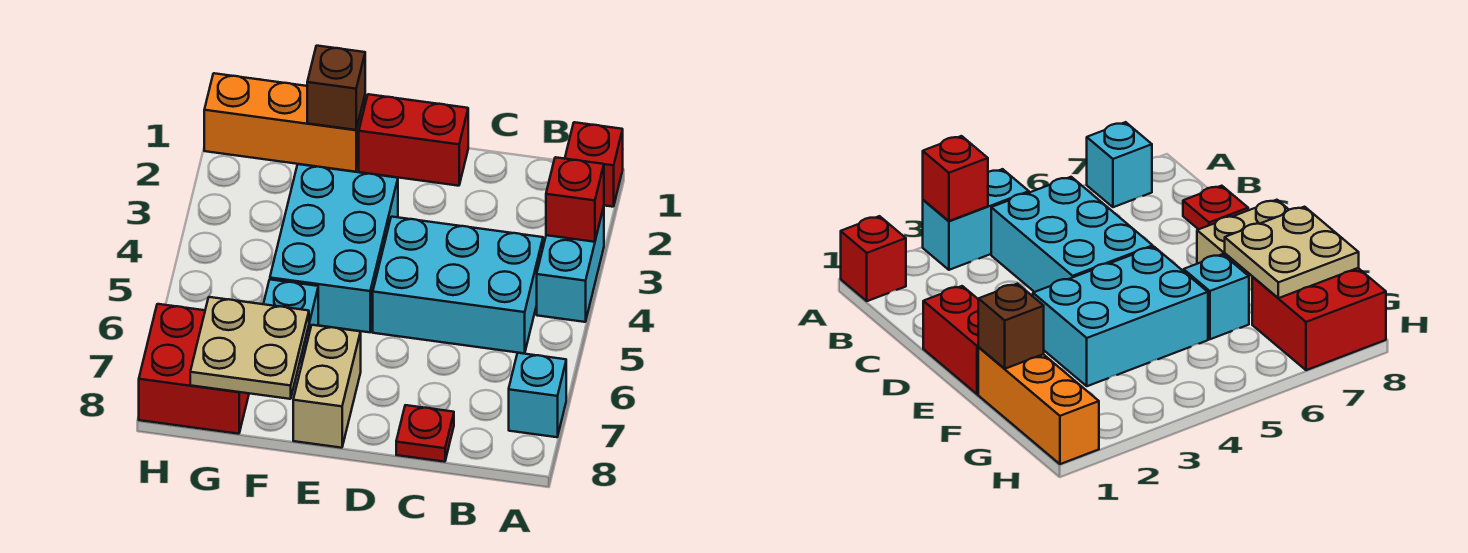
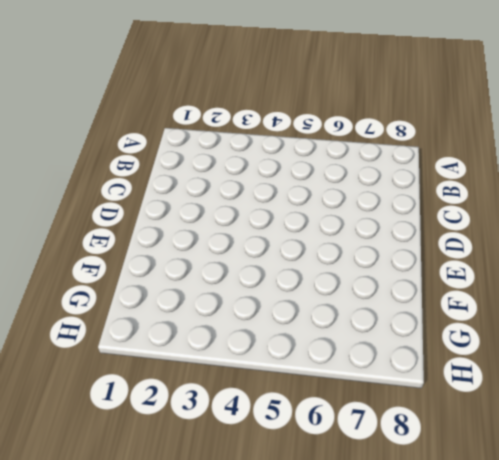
none -> red 1x1 brick [565,122,623,207]
none -> cyan 1x2 brick [537,207,604,322]
none -> cyan 1x1 brick [509,353,566,437]

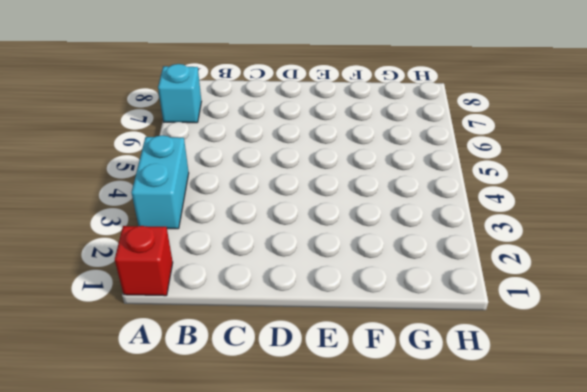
none -> cyan 2x3 brick [373,217,543,353]
none -> red 1x1 plate [396,405,454,462]
none -> red 1x2 brick [359,94,468,186]

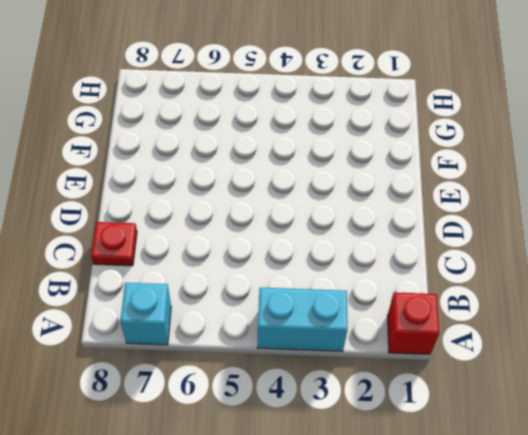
none -> cyan 2x3 brick [373,217,543,353]
none -> red 1x2 brick [359,94,468,186]
none -> cyan 2x3 brick [270,164,398,332]

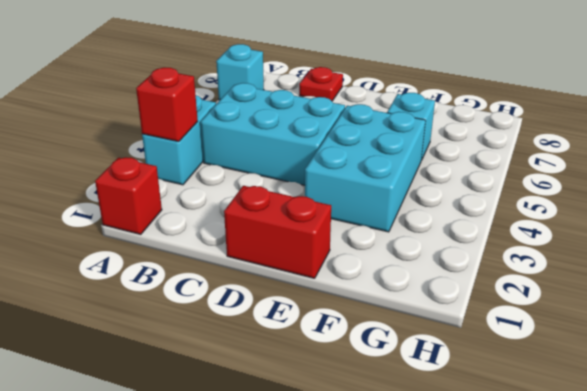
none -> tan 1x2 brick [293,325,361,448]
none -> orange 1x3 brick [204,73,365,172]
none -> red 2x2 brick [139,304,249,434]

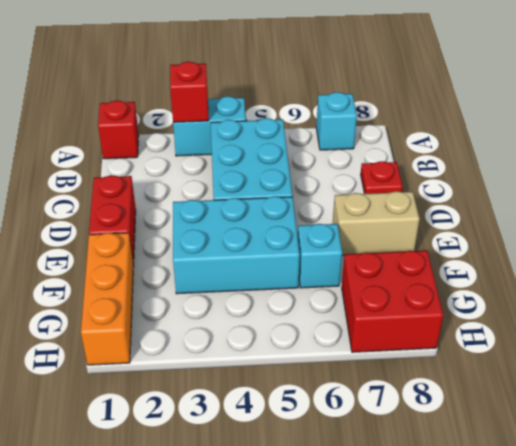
none -> brown 1x1 brick [307,46,365,130]
none -> tan 2x2 plate [190,297,309,399]

